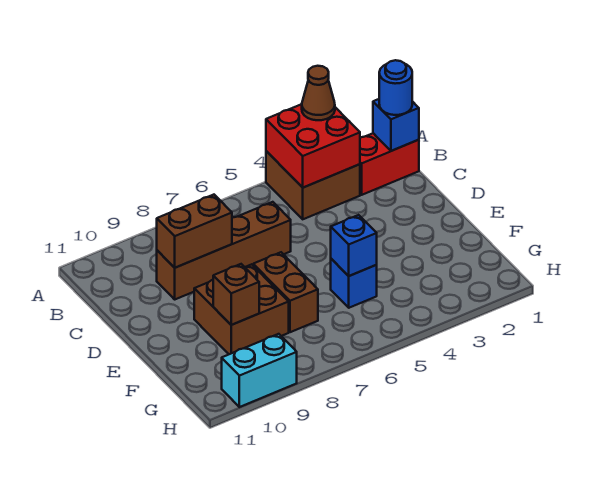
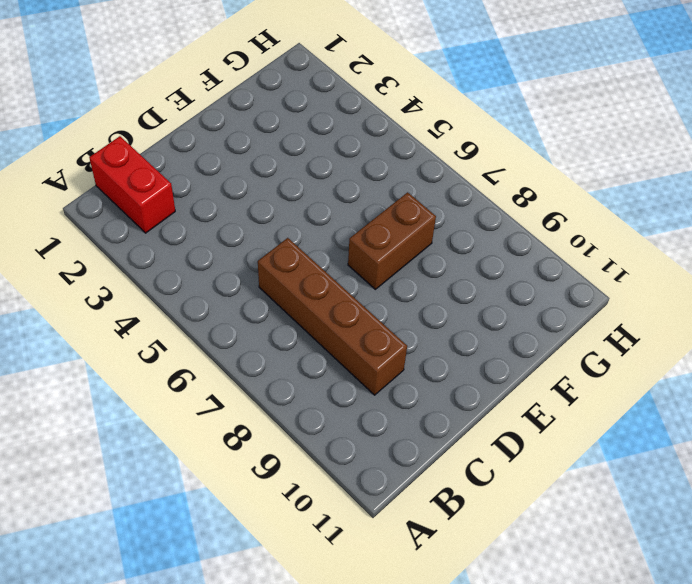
none -> brown 2x2 brick [266,151,360,219]
none -> brown 2x2 brick [194,264,289,354]
none -> blue 1x1 brick [331,259,377,308]

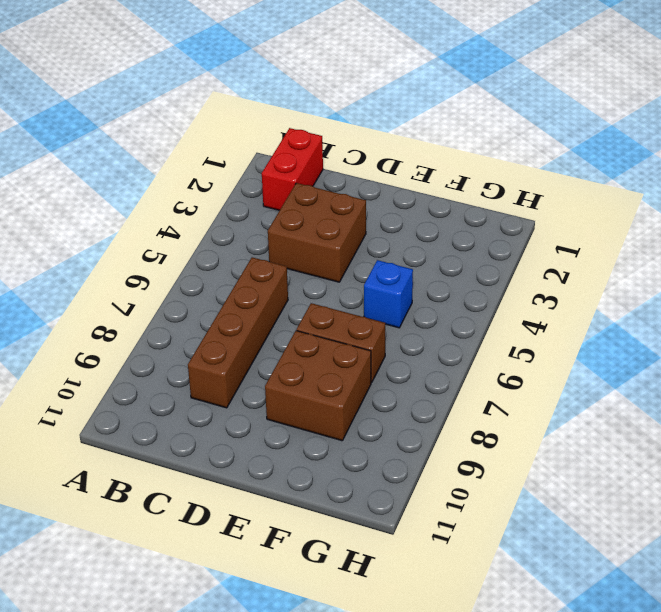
brown 2x2 brick [268,183,366,282] -> brown 2x2 brick moved to [266,151,360,219]
none -> cyan 1x2 brick [222,334,297,407]
none -> red 2x2 brick [266,104,360,188]
none -> blue 1x1 brick [373,99,419,151]

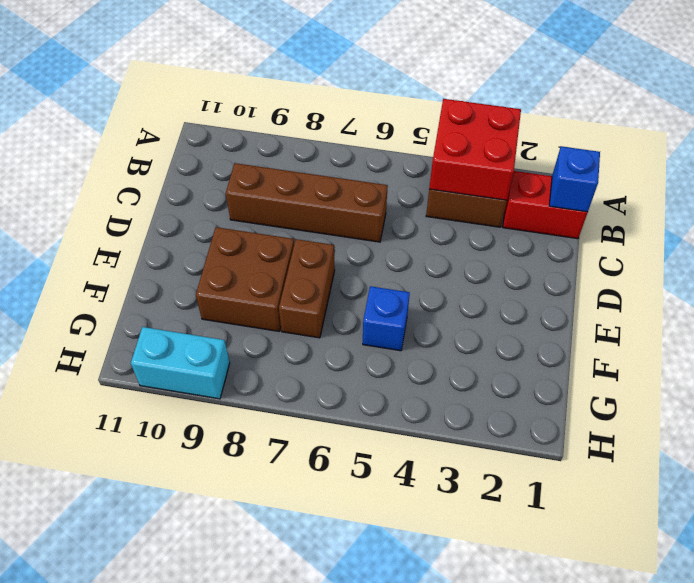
none -> brown 1x2 brick [157,195,232,268]
none -> blue 1x1 brick [331,215,377,276]
none -> brown 1x1 brick [213,264,259,325]

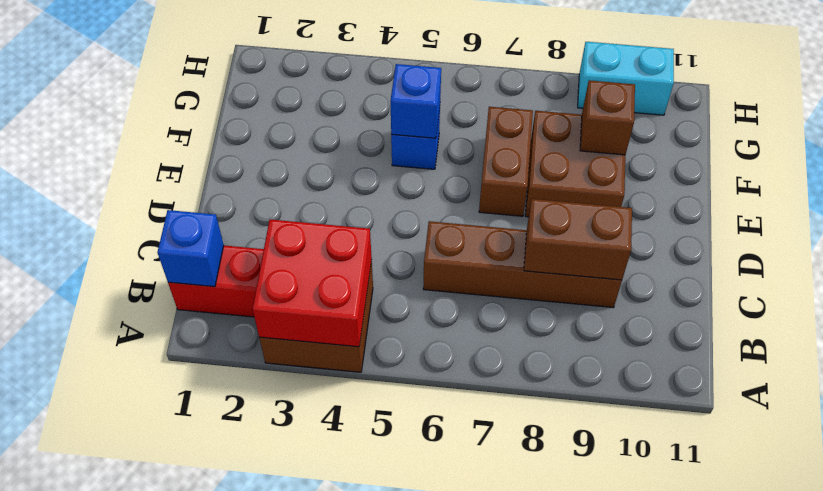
none -> brown 1x1 cone [302,66,335,120]
none -> blue 1x1 round brick [379,60,412,115]

